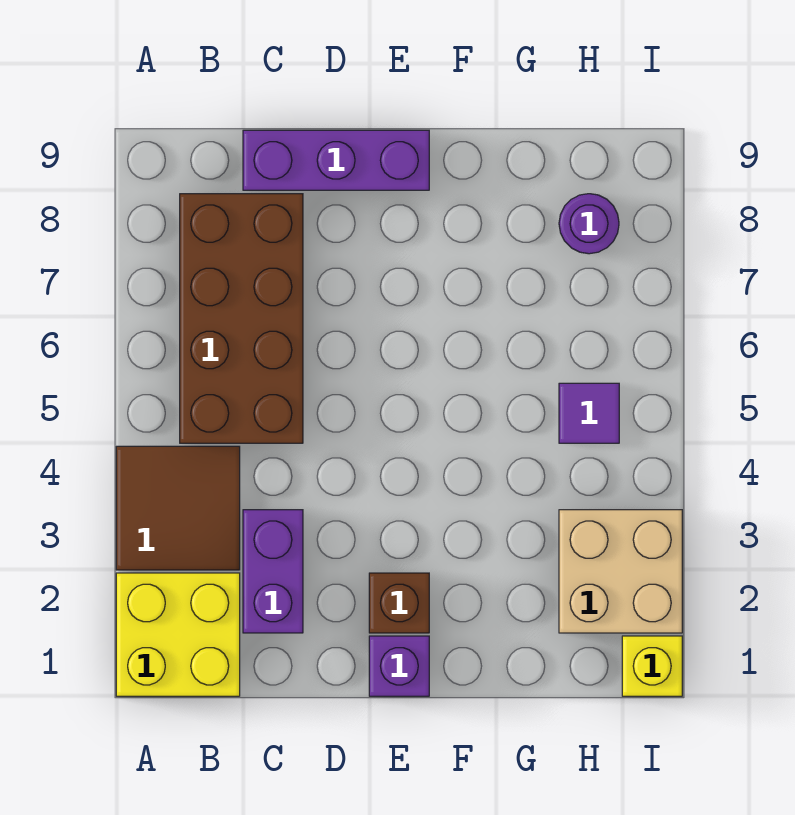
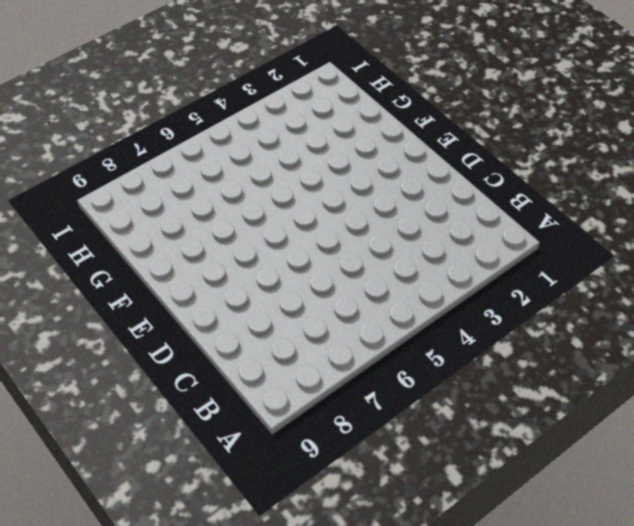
none -> yellow 2x2 brick [116,573,240,696]
none -> brown 2x2 tile [116,446,240,570]

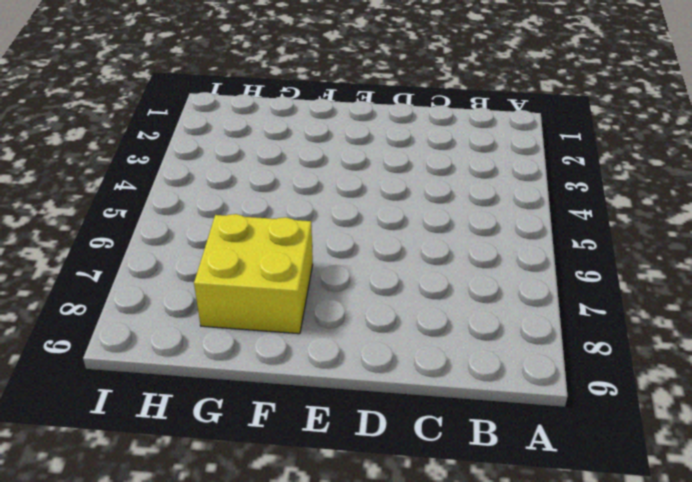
yellow 2x2 brick [194,214,313,334] -> yellow 2x2 brick moved to [116,573,240,696]
none -> brown 2x2 tile [116,446,240,570]
none -> brown 2x4 brick [180,194,303,443]

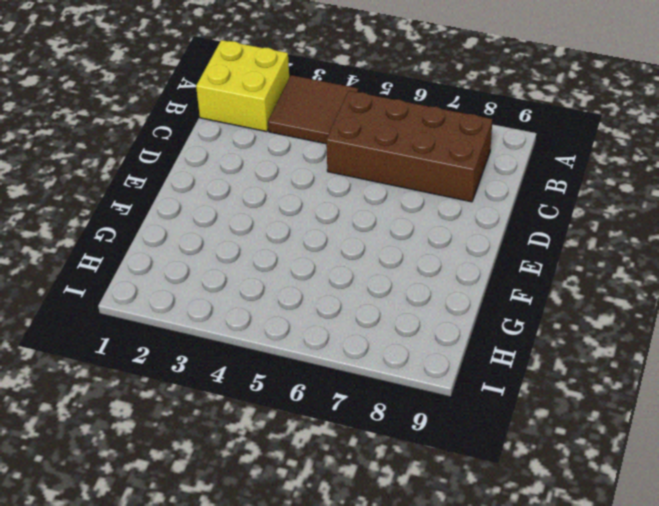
none -> purple 1x2 brick [243,510,303,633]
none -> purple 1x3 brick [243,130,429,190]

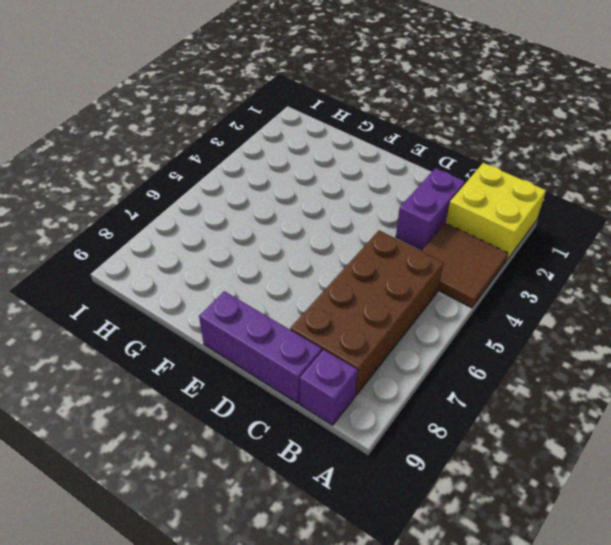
purple 1x1 brick [299,350,358,425] -> purple 1x1 brick moved to [369,636,429,696]
none -> brown 1x1 brick [369,573,429,633]
none -> tan 2x2 brick [559,510,682,633]

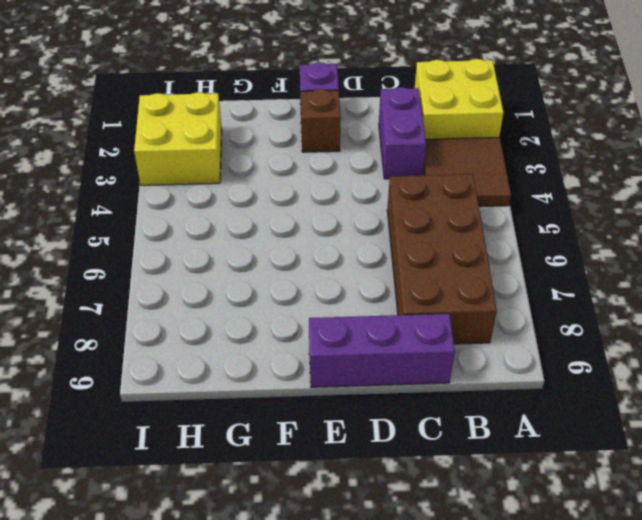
yellow 2x2 brick [134,92,222,185] -> tan 2x2 brick [559,510,682,633]
none -> purple 1x1 tile [559,383,619,443]
none -> purple 1x1 round brick [559,194,619,254]

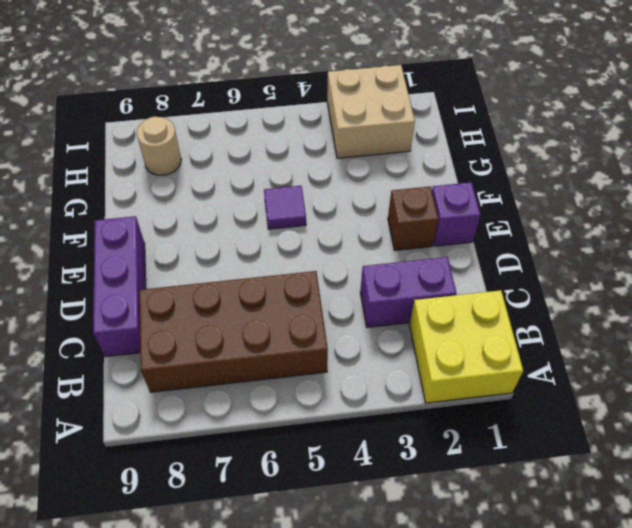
purple 1x1 tile [264,186,306,229] -> purple 1x1 tile moved to [559,383,619,443]
tan 1x1 round brick [137,117,181,175] -> purple 1x1 round brick [559,194,619,254]
none -> brown 2x2 tile [116,446,240,570]
none -> yellow 1x1 brick [622,636,682,696]

